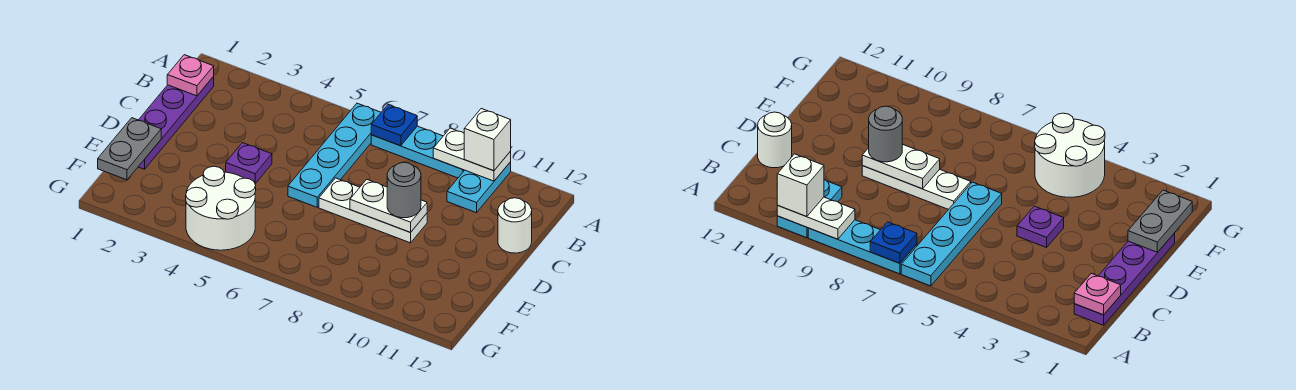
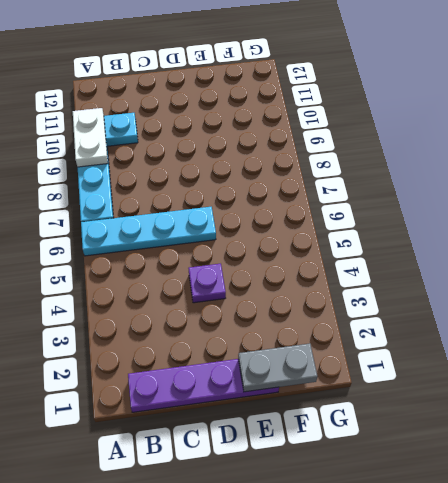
none -> white 1x1 round brick [498,198,532,253]
none -> white 1x3 plate [319,178,427,243]
none -> white 2x2 round brick [186,166,256,250]

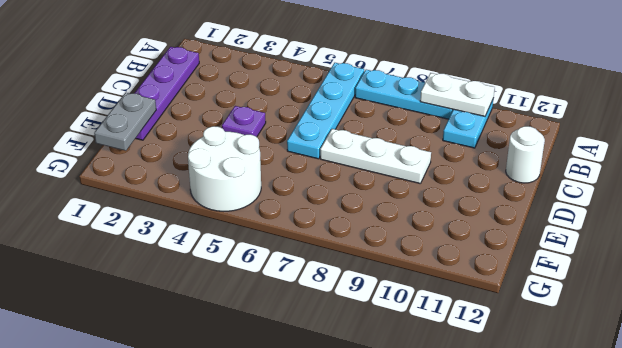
none -> blue 1x1 plate [371,105,417,146]
none -> pink 1x1 plate [167,55,214,96]
none -> white 1x2 plate [350,179,427,232]

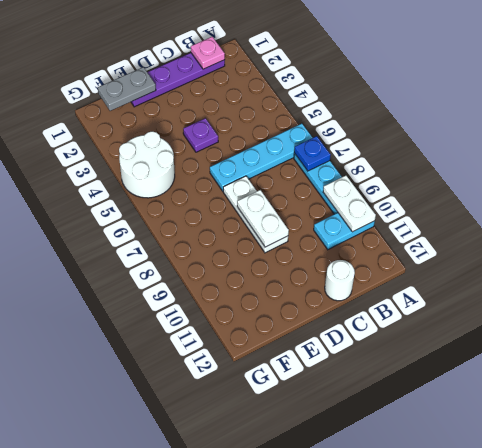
none -> white 1x1 brick [464,109,511,171]
none -> grey 1x1 round brick [387,162,421,218]

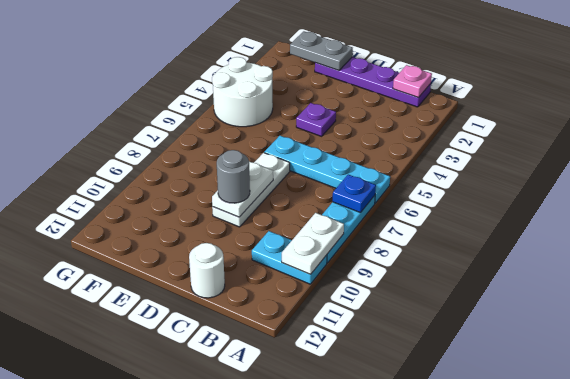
none -> white 1x1 brick [464,109,511,171]

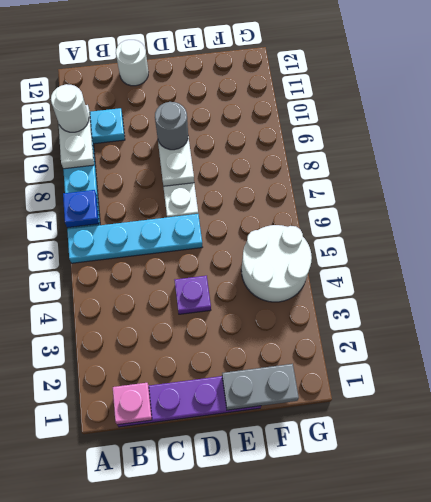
white 1x1 round brick [51,84,89,132] -> white 1x1 brick [464,109,511,171]

